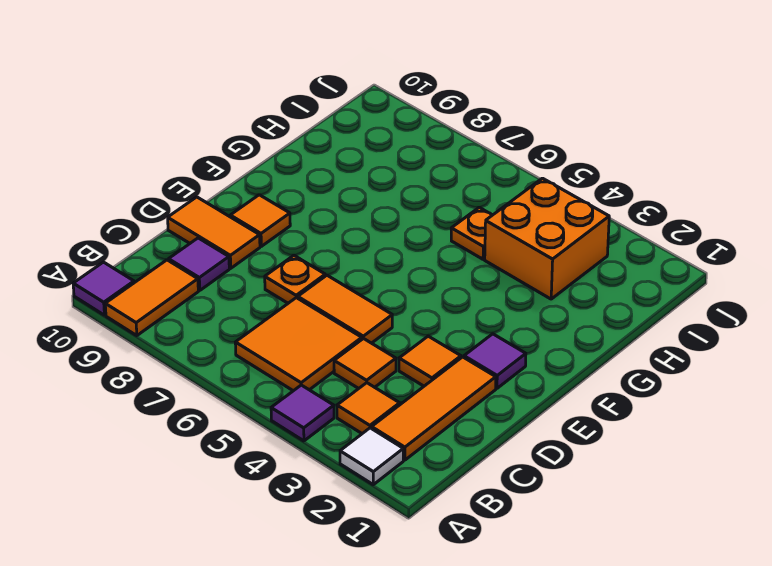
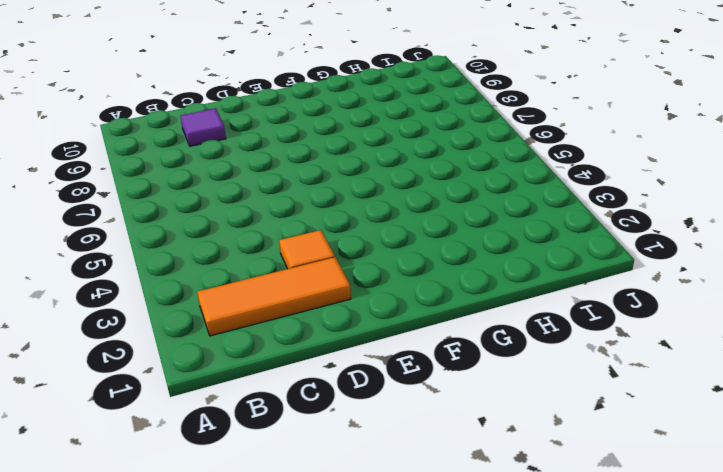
none -> white 1x1 tile [340,428,403,485]
none -> purple 1x1 tile [271,385,334,441]
none -> orange 1x2 tile [105,260,198,336]

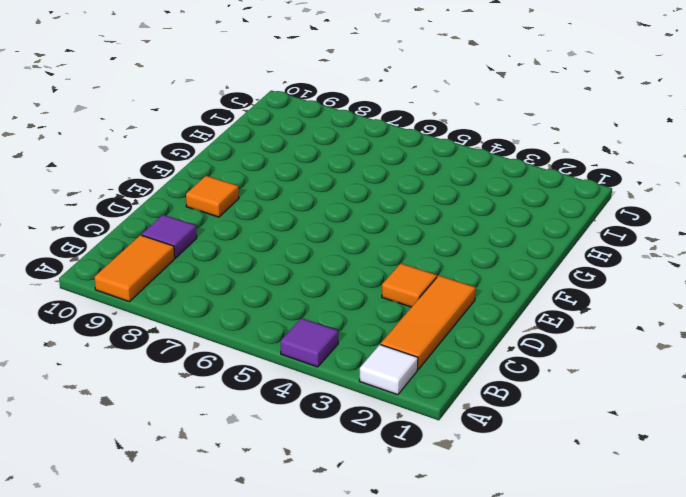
none -> purple 1x1 tile [73,262,134,315]
none -> orange 1x1 tile [337,383,400,434]
none -> orange 2x2 tile [235,298,362,391]

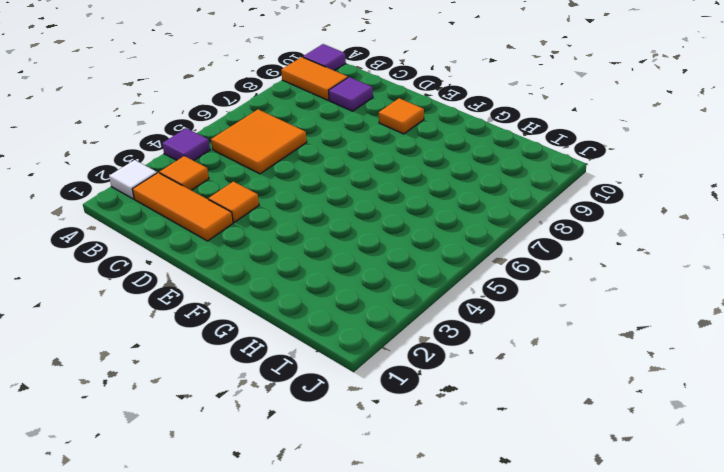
none -> orange 1x1 tile [334,338,396,389]
none -> orange 1x2 tile [298,275,392,343]
none -> orange 1x1 plate [265,256,325,303]

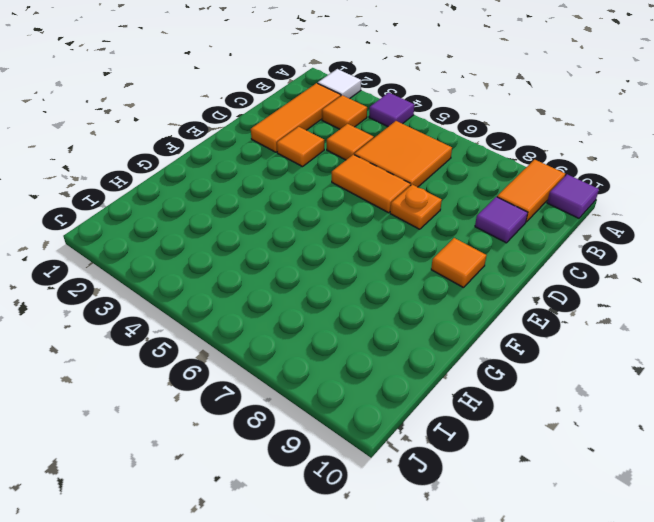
none -> orange 1x2 tile [168,197,260,268]
none -> purple 1x1 tile [464,334,526,388]
none -> orange 2x2 brick [485,178,609,299]

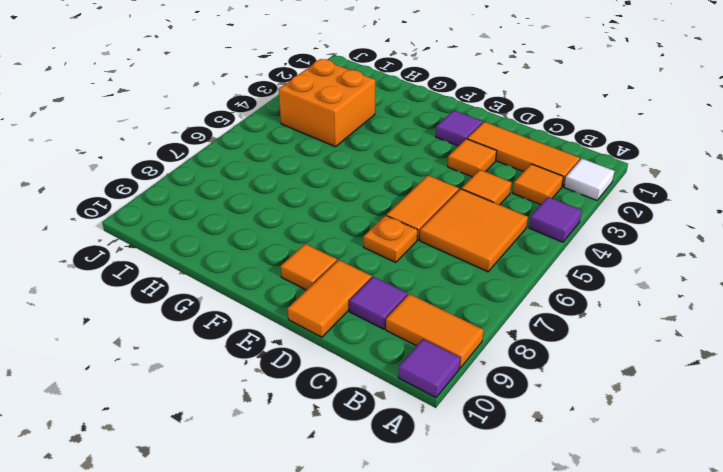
none -> orange 1x1 plate [451,207,492,259]

